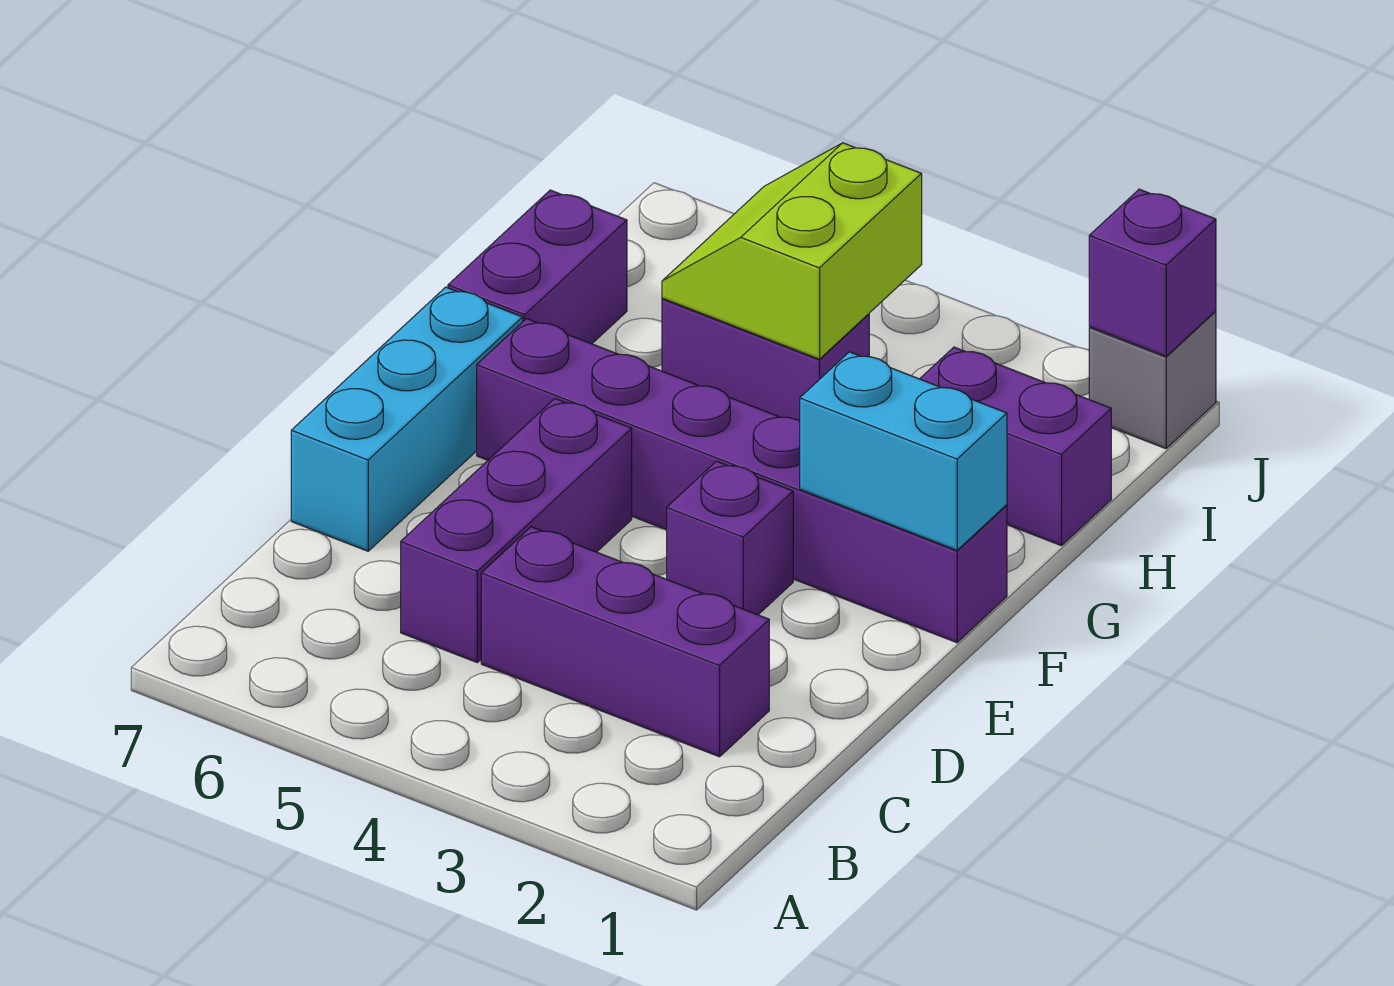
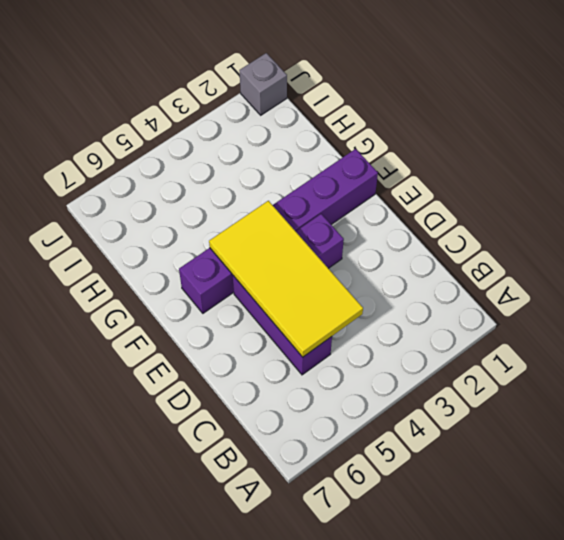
yellow 2x4 tile [209,201,363,357] -> none
none -> purple 1x3 brick [481,527,769,757]
none -> cyan 1x3 brick [291,287,523,551]
none -> purple 1x2 brick [448,190,627,344]

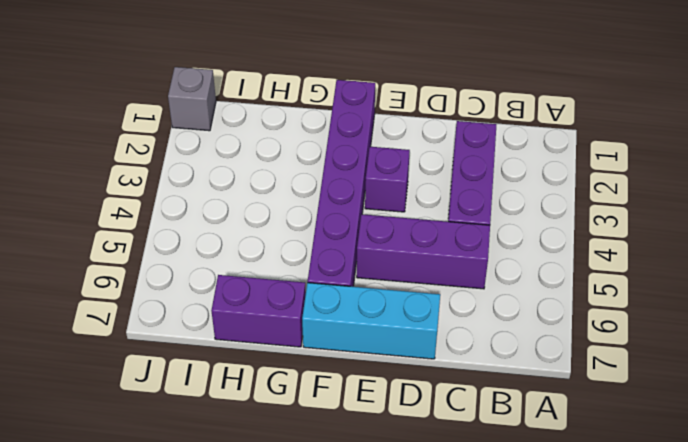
none -> purple 1x2 brick [920,347,1111,546]
none -> purple 1x2 brick [662,298,869,421]
none -> cyan 1x2 brick [800,352,1007,550]

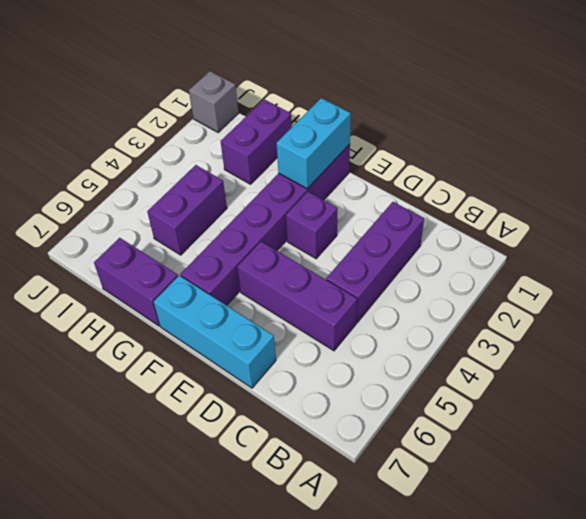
none -> lime 2x2 slope [662,143,922,359]
none -> purple 1x1 brick [1089,189,1216,356]

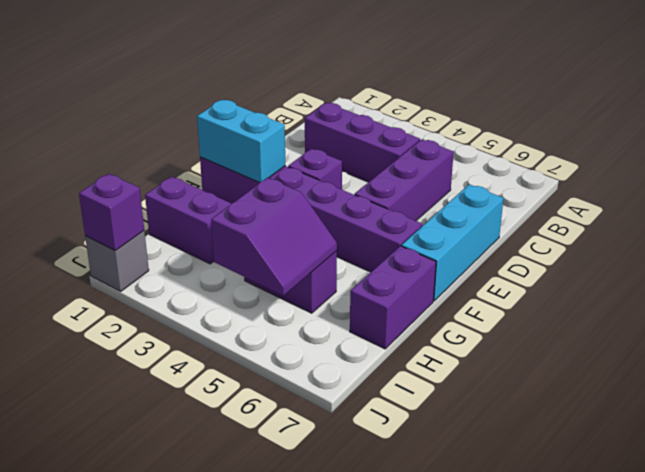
purple 2x2 slope [211,178,337,296] -> lime 2x2 slope [662,143,922,359]

